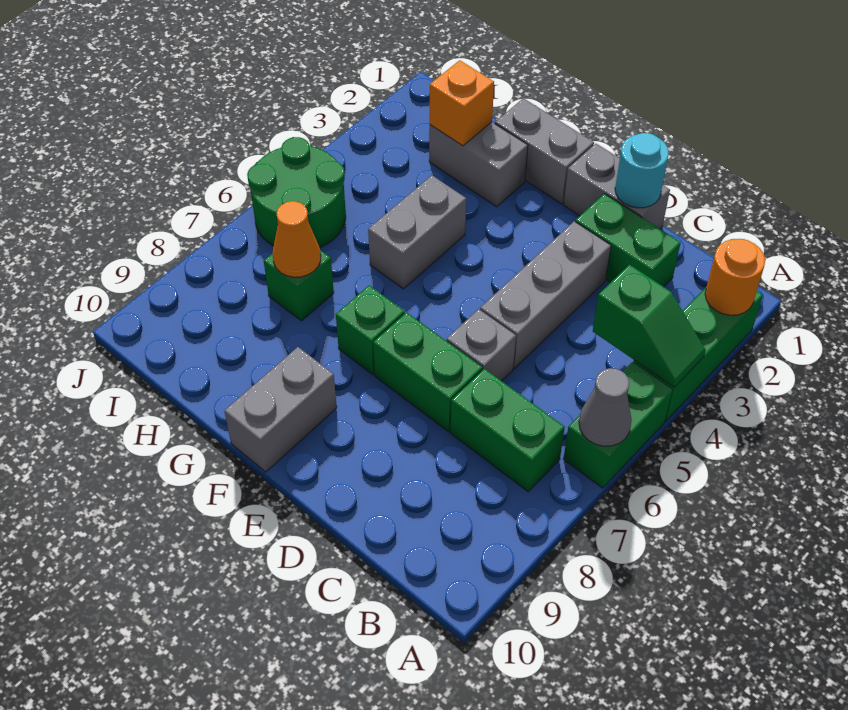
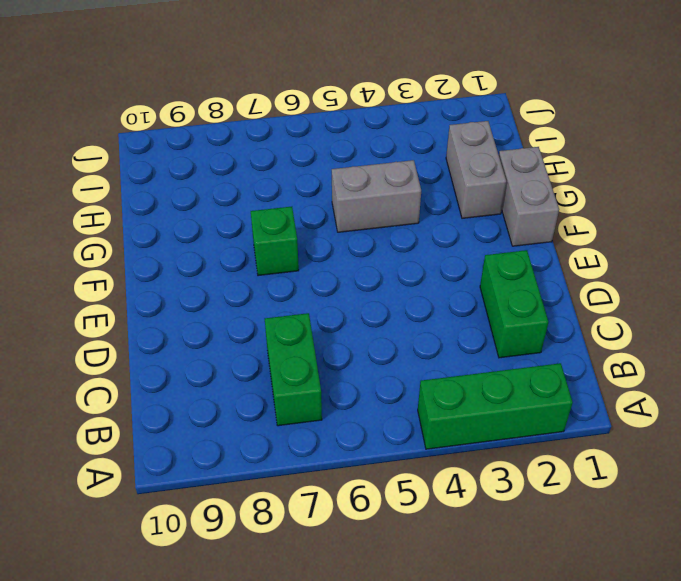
none -> green 1x2 brick [564,362,673,488]
none -> grey 1x2 brick [564,144,670,229]
none -> grey 1x3 brick [480,221,611,368]

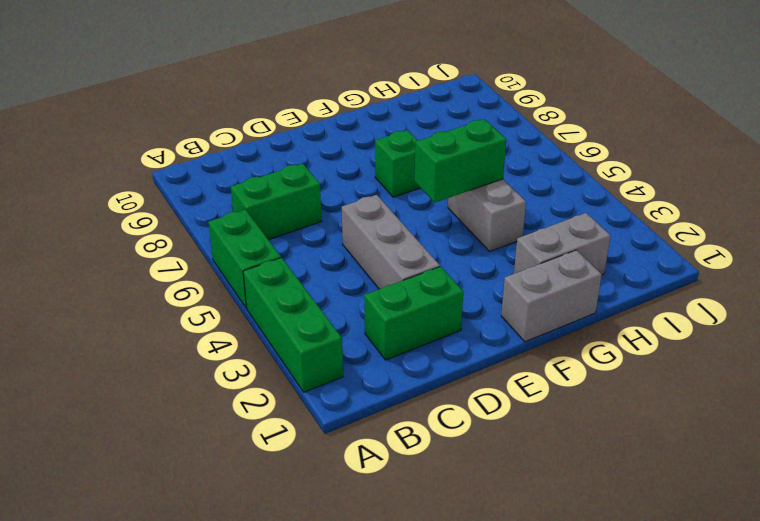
green 1x2 brick [415,119,506,202] -> green 1x2 brick moved to [373,312,482,432]
none -> grey 1x2 brick [564,144,670,229]
none -> grey 1x1 brick [446,309,516,381]
none -> grey 1x2 brick [224,347,337,472]

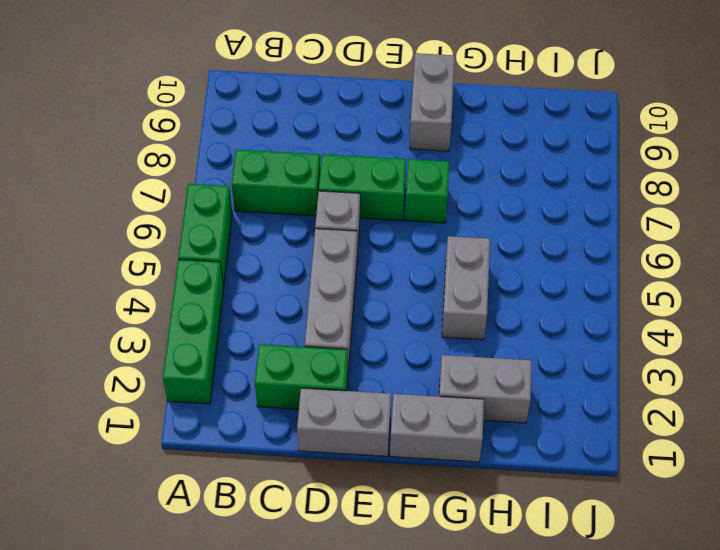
none -> green 1x1 brick [264,250,334,321]
none -> green 2x2 round brick [247,137,346,247]
none -> orange 1x1 round brick [705,239,765,315]

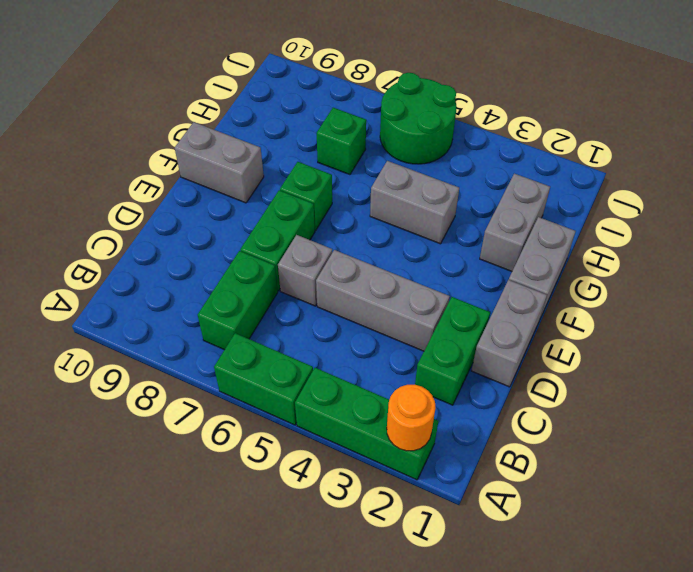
none -> green 1x2 slope [593,265,706,387]
none -> grey 1x1 cone [579,368,632,446]
none -> cyan 1x1 round brick [615,133,669,208]

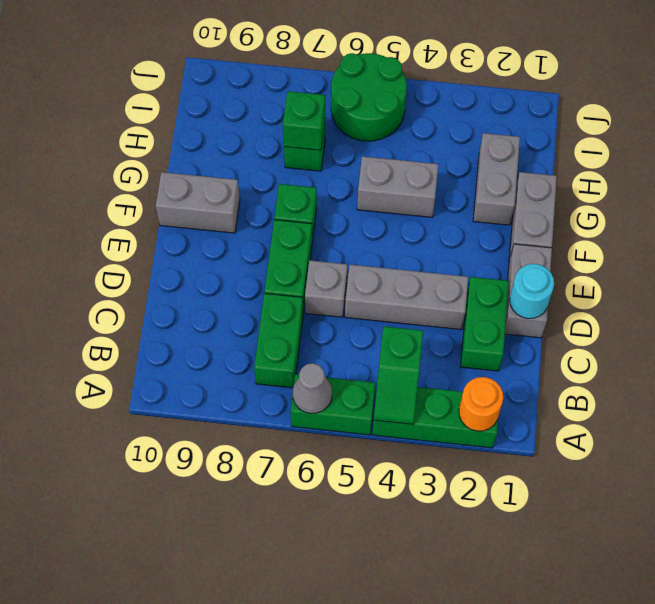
green 1x1 brick [283,91,325,150] -> orange 1x1 cone [273,201,321,277]
none -> orange 1x1 brick [430,60,494,146]

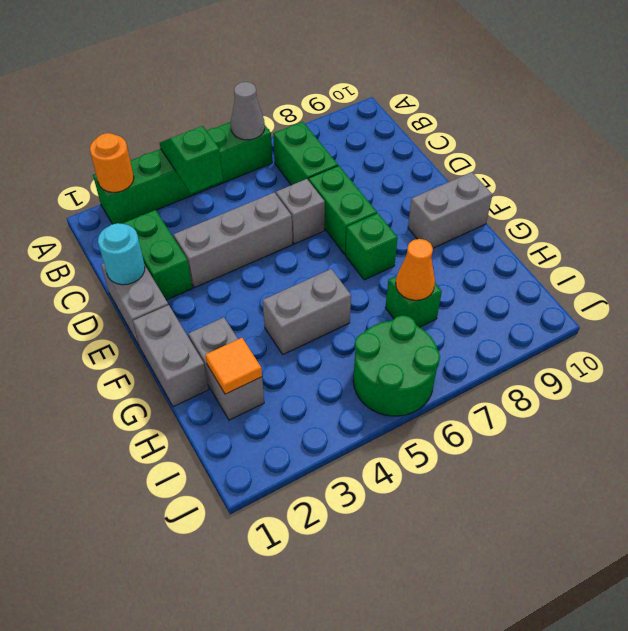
orange 1x1 tile [205,338,262,394] -> orange 1x1 brick [430,60,494,146]

